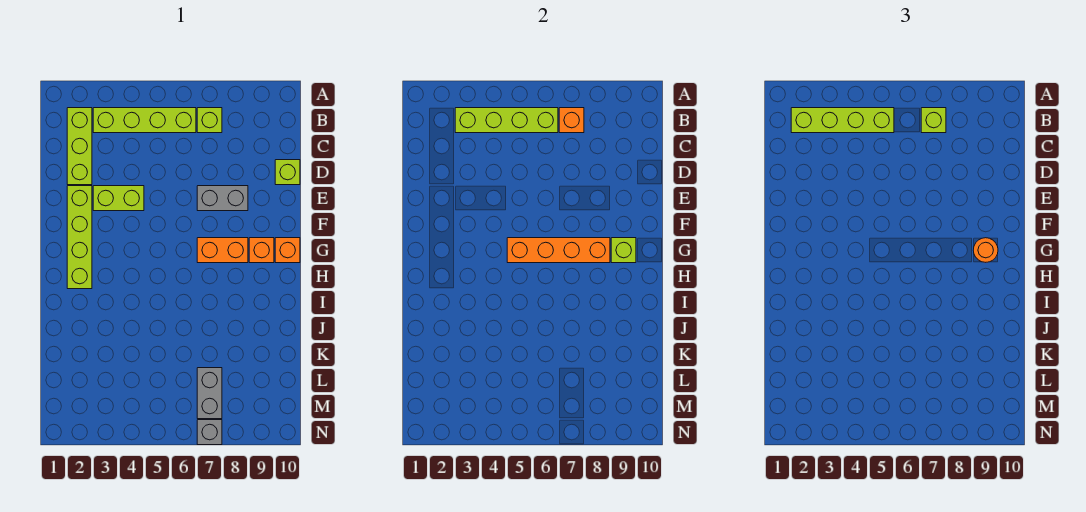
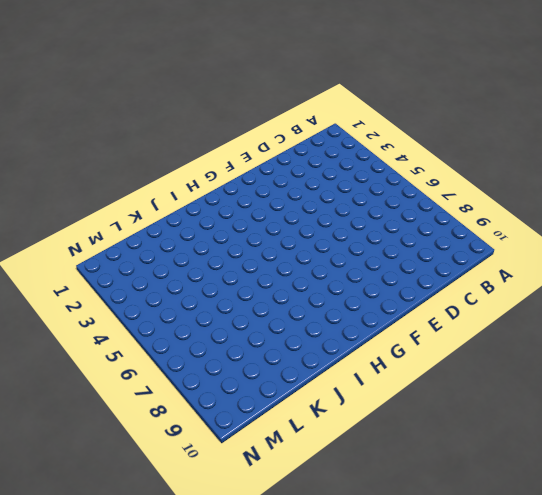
none -> lime 1x3 brick [67,108,92,185]
none -> lime 1x4 brick [93,108,196,133]
none -> lime 1x1 brick [197,108,222,133]

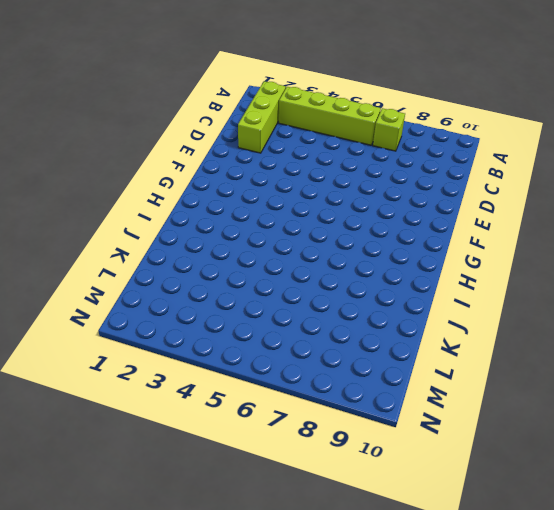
none -> lime 1x1 brick [275,160,300,185]
none -> lime 1x4 brick [67,186,92,289]
none -> lime 1x2 brick [93,186,144,211]

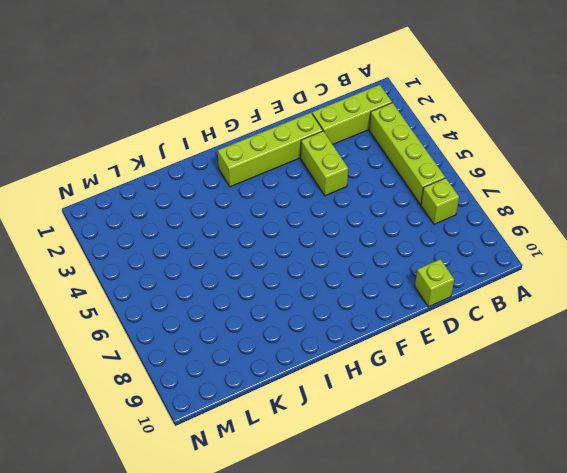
none -> grey 1x2 brick [197,186,248,211]
none -> orange 1x2 brick [197,238,248,263]
none -> orange 1x1 brick [249,238,274,263]

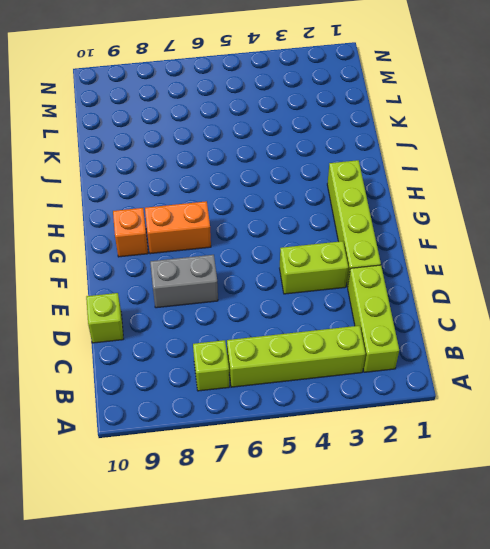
none -> orange 1x1 brick [275,238,300,263]
none -> grey 1x2 brick [197,368,222,419]
none -> grey 1x1 brick [197,420,222,445]

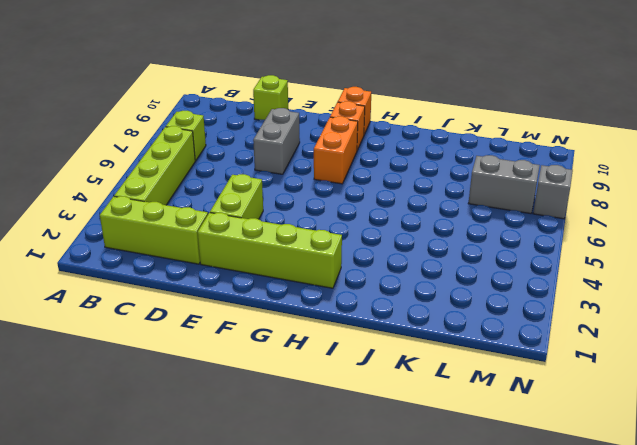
none -> lime 1x4 brick [455,108,558,133]
none -> orange 1x1 brick [559,108,584,133]
none -> orange 1x4 brick [507,238,610,263]

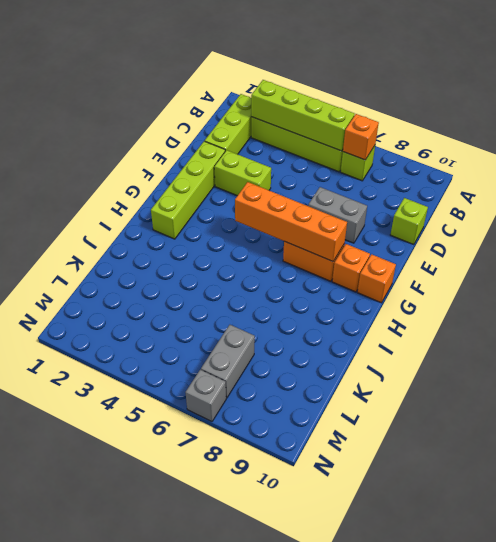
none -> lime 1x1 brick [611,238,636,263]
none -> lime 1x4 brick [791,108,894,133]
none -> lime 1x1 brick [921,108,946,133]

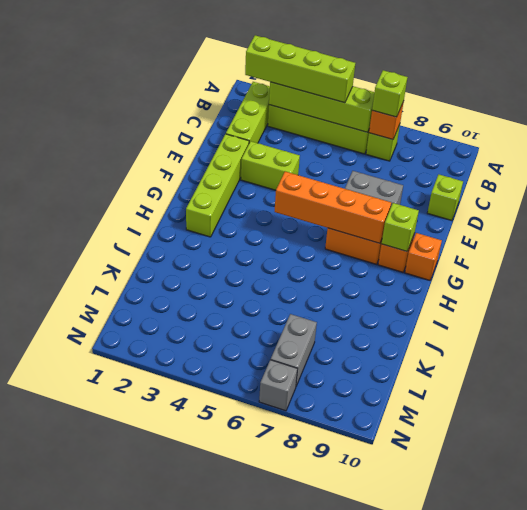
none -> orange 1x1 round brick [973,238,998,262]

